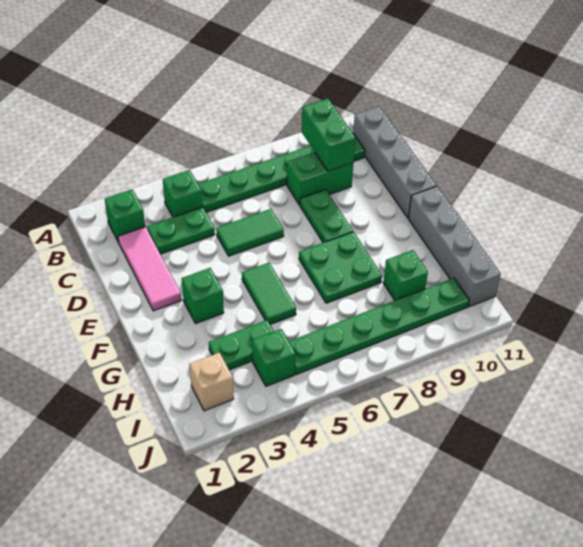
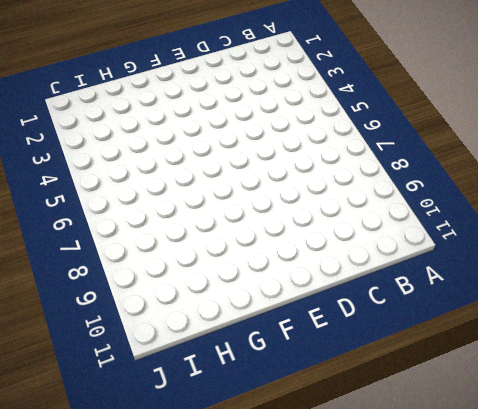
none -> green 1x1 brick [105,189,145,243]
none -> green 1x1 brick [163,170,202,217]
none -> green 1x6 plate [198,132,365,212]

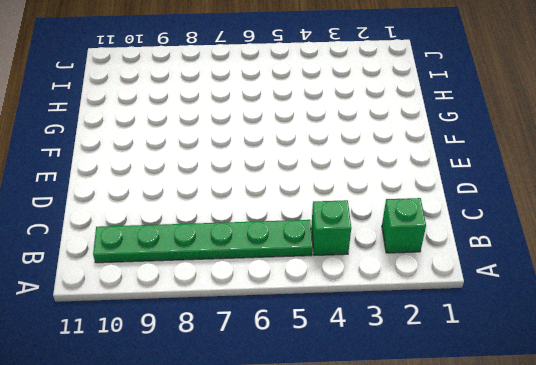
none -> grey 1x4 brick [353,106,437,218]
none -> pink 1x3 tile [118,227,181,311]
none -> green 1x2 plate [147,207,215,254]

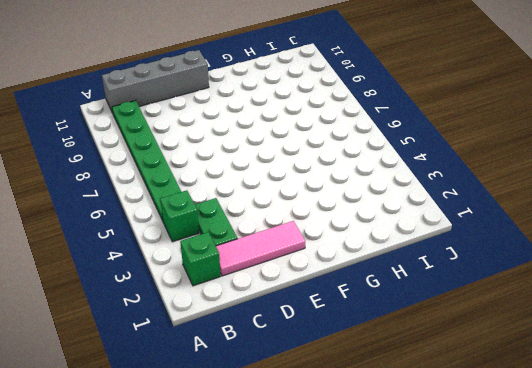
none -> green 1x2 brick [287,152,353,205]
none -> green 1x2 tile [216,209,284,256]
none -> green 1x2 plate [300,190,353,243]

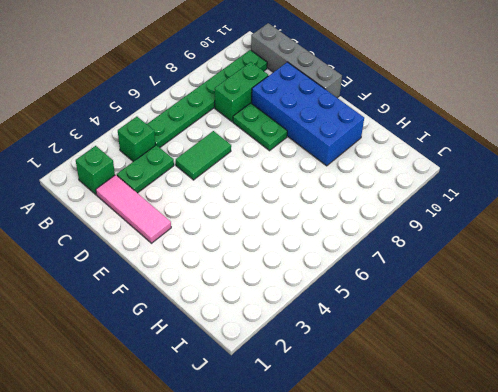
blue 2x4 brick [251,62,364,166] -> none
none -> green 1x1 brick [182,268,224,324]
none -> green 1x2 tile [242,263,296,325]
none -> green 2x2 plate [299,232,382,303]

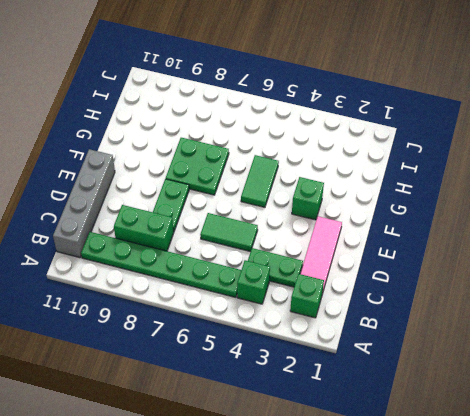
none -> grey 1x4 brick [408,186,501,307]
none -> green 1x2 plate [209,320,274,370]
none -> green 1x1 brick [383,250,428,300]

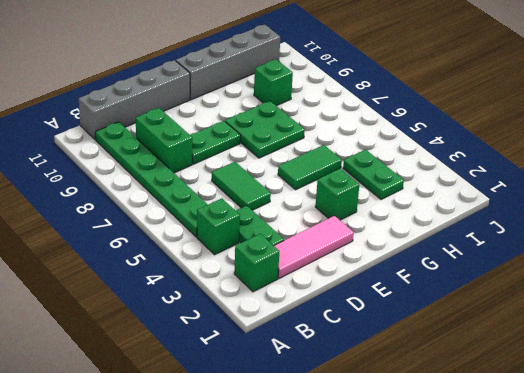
none -> tan 1x1 brick [189,353,234,411]
none -> green 1x1 brick [252,329,295,386]
none -> green 1x6 plate [289,278,469,374]

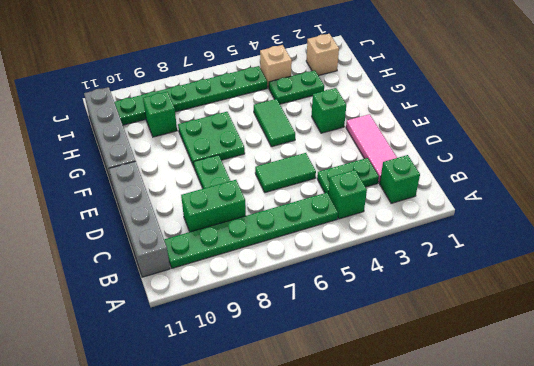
tan 1x1 brick [260,45,292,88] -> green 1x1 brick [252,329,295,386]
none -> green 1x2 brick [302,98,355,171]

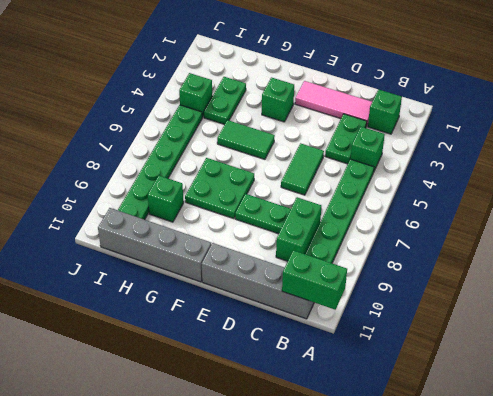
green 1x2 brick [282,250,347,310] -> green 1x2 brick moved to [302,98,355,171]
none -> tan 1x1 brick [189,353,234,411]

